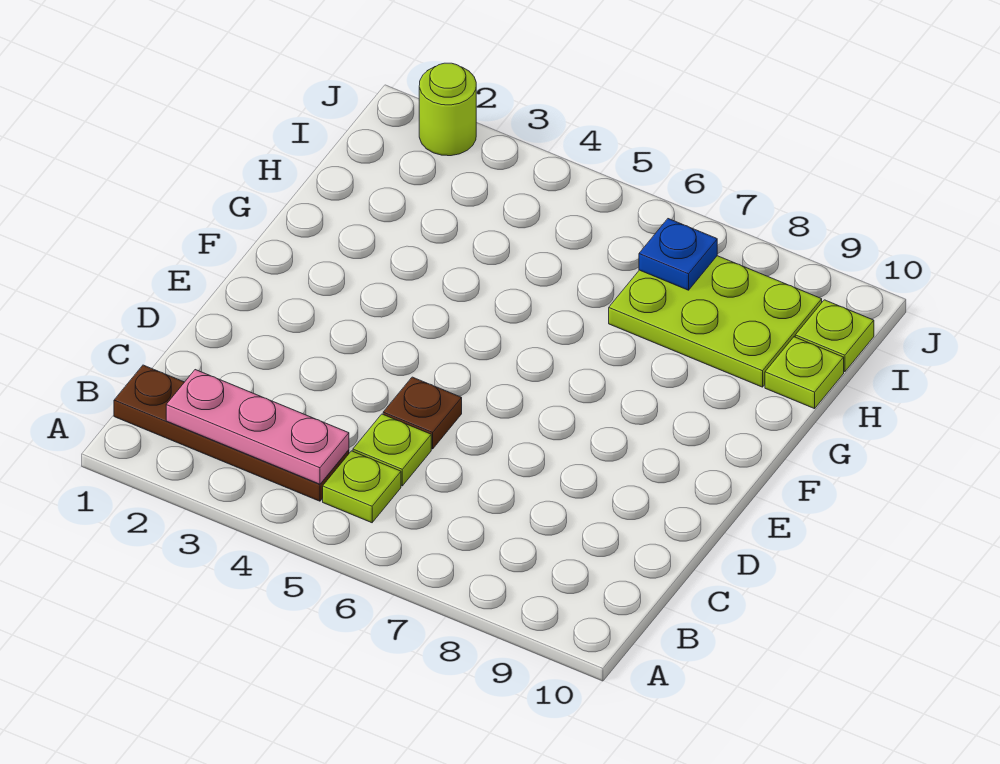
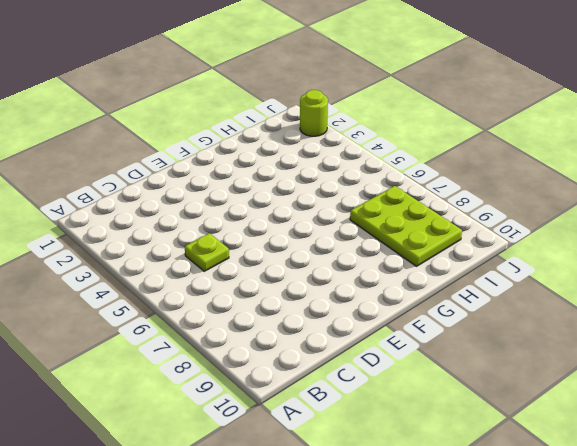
none -> brown 1x4 plate [114,365,349,501]
none -> lime 1x1 plate [323,451,401,523]

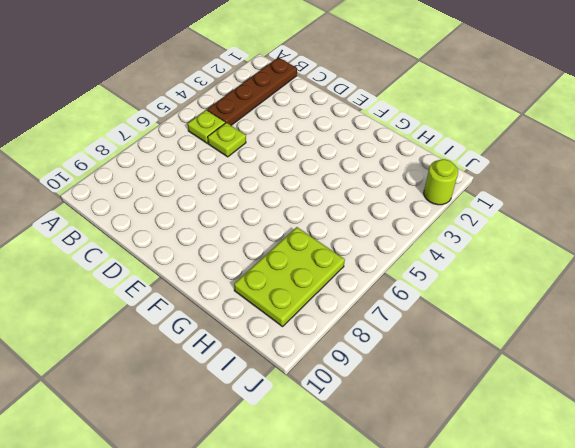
none -> brown 1x1 plate [383,377,462,449]
none -> lime 1x1 plate [765,337,844,409]

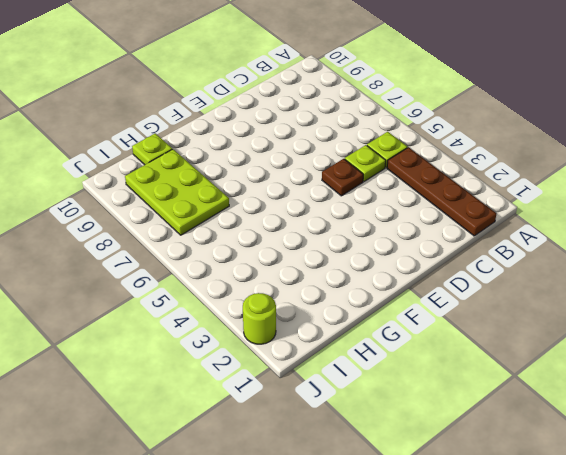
none -> lime 1x1 plate [795,300,874,372]
none -> pink 1x3 plate [166,370,349,484]

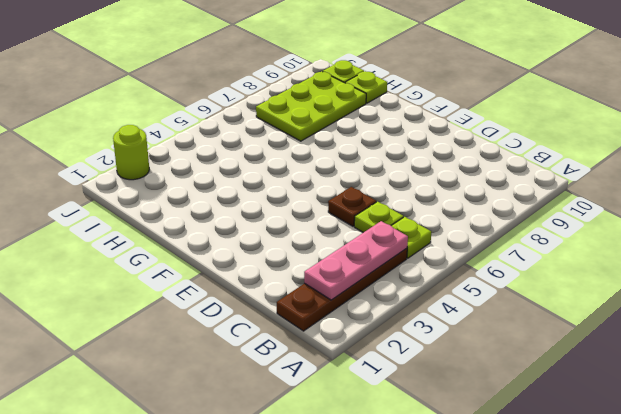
none -> blue 1x1 plate [639,219,717,290]

